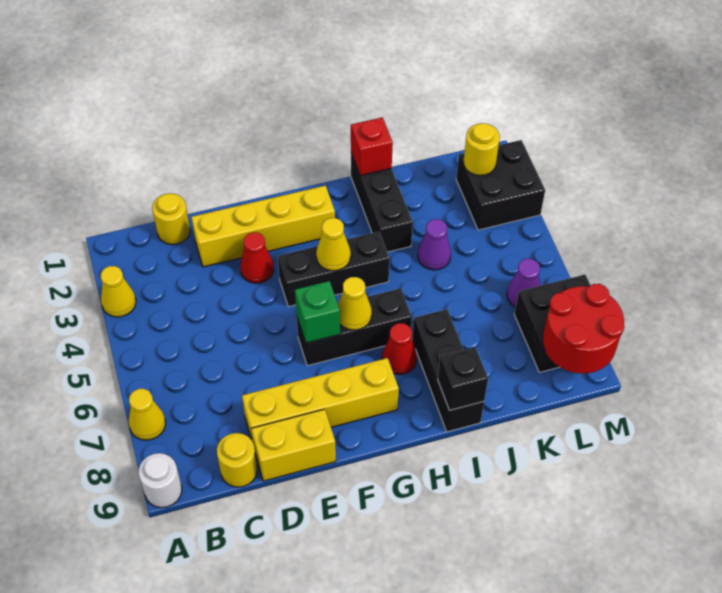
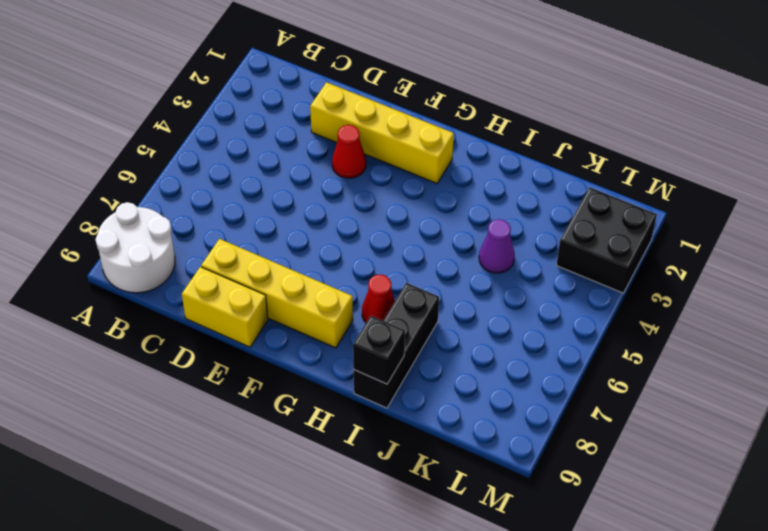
white 2x2 round brick [95,202,175,293] -> white 1x1 round brick [139,453,182,508]
none -> yellow 1x1 cone [101,266,136,317]
none -> yellow 1x1 cone [129,389,166,440]
none -> yellow 1x1 round brick [152,193,190,245]

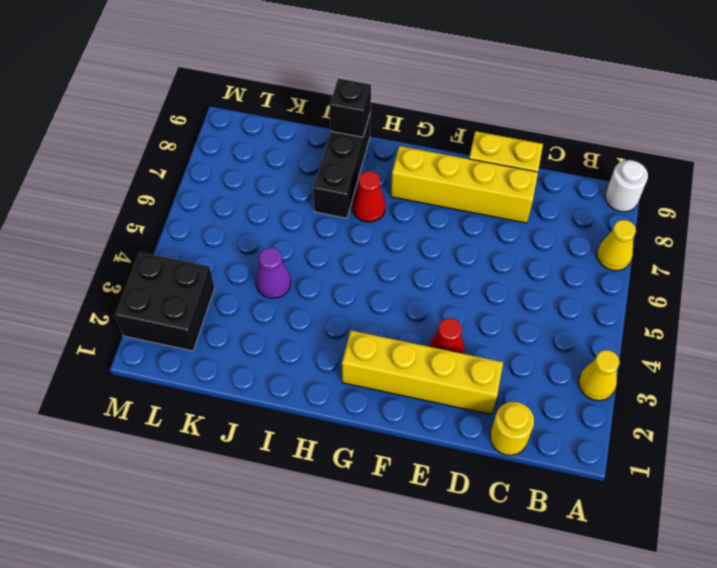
none -> yellow 1x1 round brick [217,433,257,487]
none -> black 1x3 brick [278,232,390,307]
none -> black 1x3 brick [297,288,412,366]

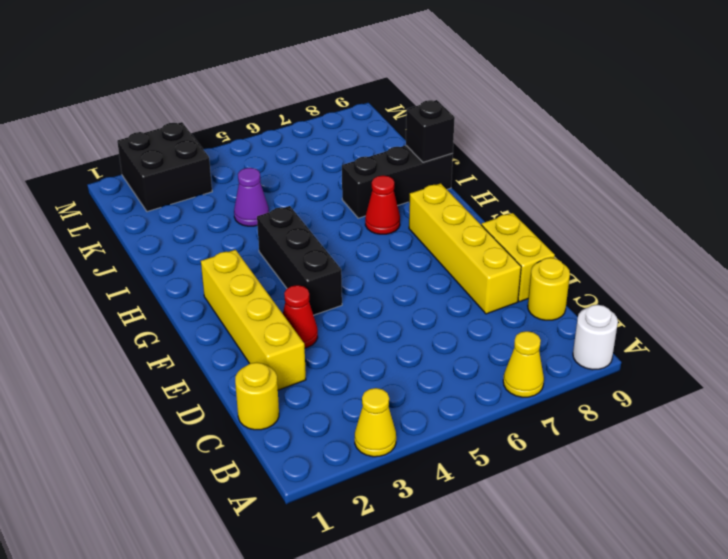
none -> black 1x3 brick [297,288,412,366]
none -> black 1x3 brick [351,153,413,252]
none -> purple 1x1 cone [507,259,540,307]

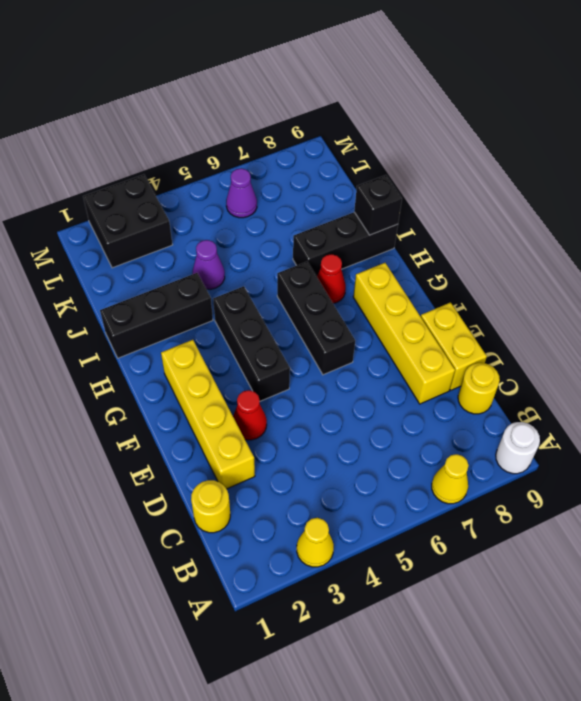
none -> black 2x2 brick [514,275,591,372]
none -> green 1x1 brick [295,281,340,343]
none -> yellow 1x1 cone [316,218,351,271]

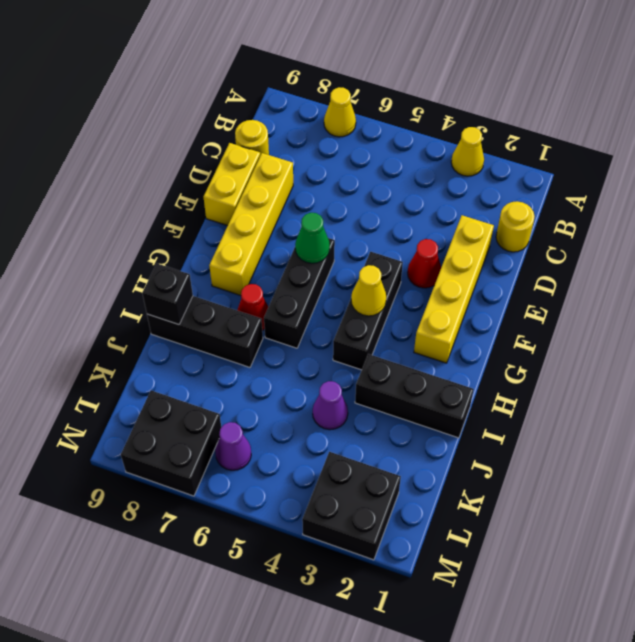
green 1x1 cone [295,213,330,263] -> green 1x1 brick [295,281,340,343]
none -> white 1x1 round brick [139,453,182,508]
none -> yellow 1x1 cone [338,277,372,330]
none -> red 1x1 brick [351,117,393,176]

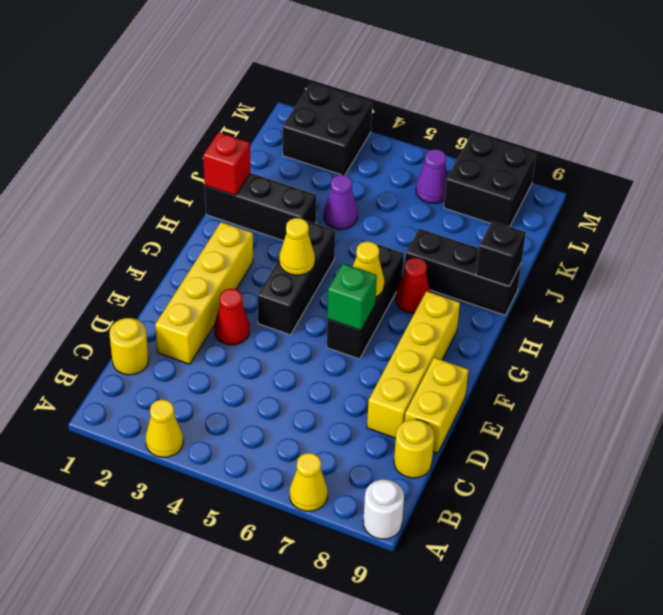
none -> yellow 1x1 round brick [463,123,500,176]
none -> red 2x2 round brick [543,284,625,374]

